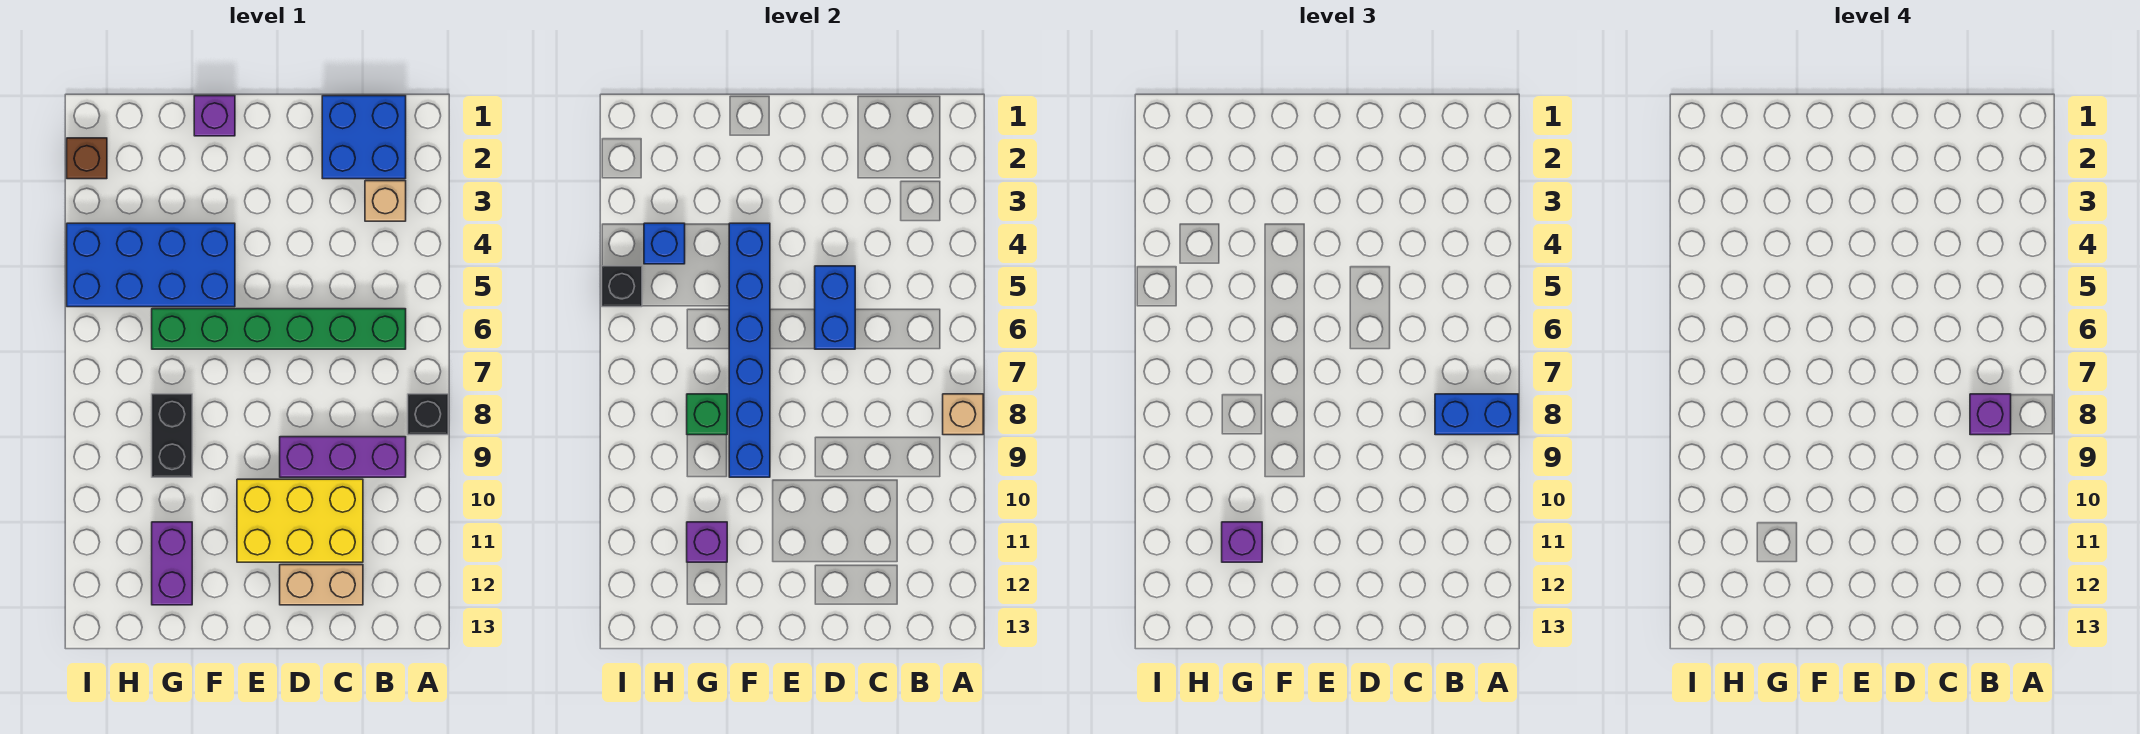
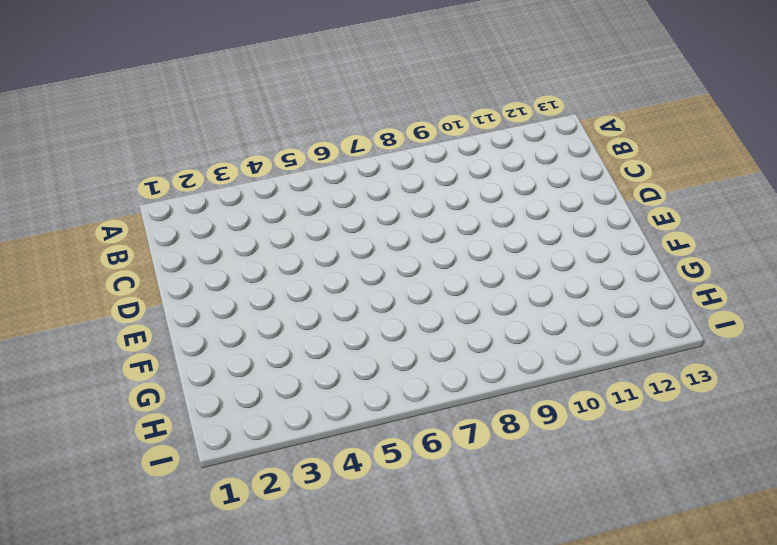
none -> black 1x1 brick [408,394,448,435]
none -> blue 2x2 brick [322,96,406,179]
none -> tan 1x1 brick [365,181,406,221]

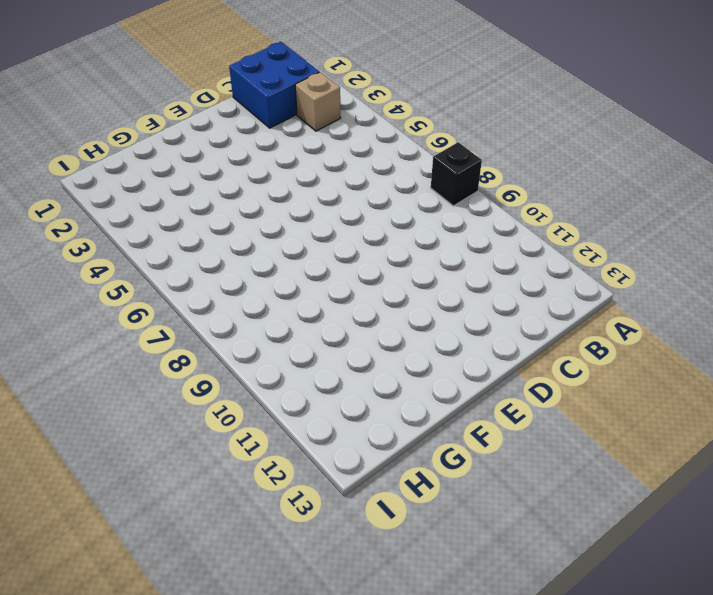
none -> green 1x6 brick [152,309,406,349]
none -> purple 1x3 brick [280,437,406,477]
none -> yellow 2x3 brick [237,479,363,562]

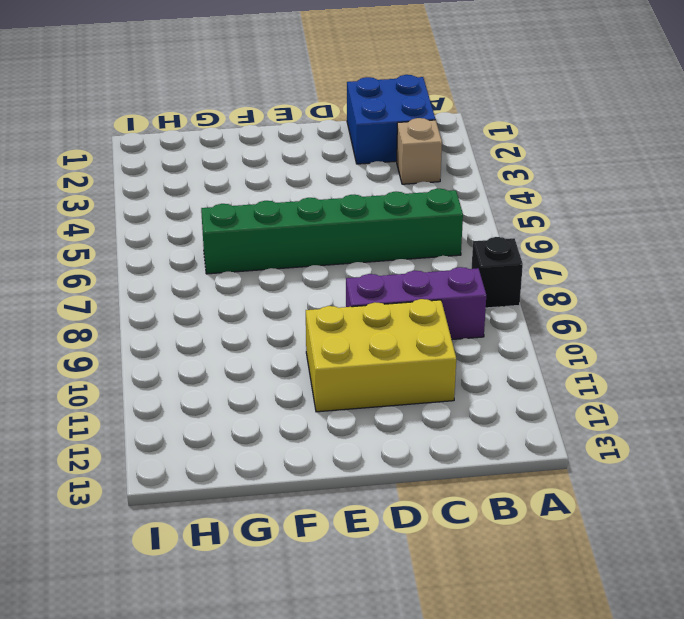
none -> tan 1x2 brick [280,565,363,605]
none -> purple 1x1 brick [194,96,235,136]
none -> blue 2x4 brick [67,223,235,307]

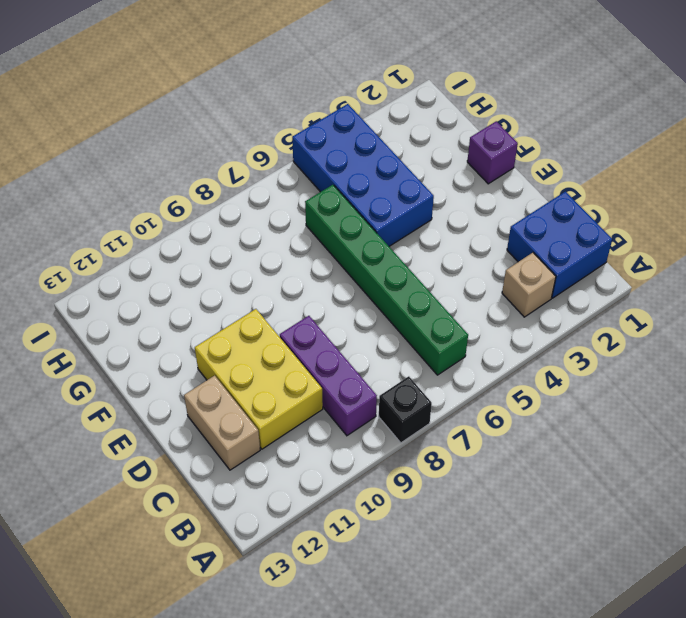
none -> black 1x2 brick [152,394,192,477]
none -> purple 1x2 brick [152,522,192,605]
none -> brown 1x1 brick [67,138,107,179]

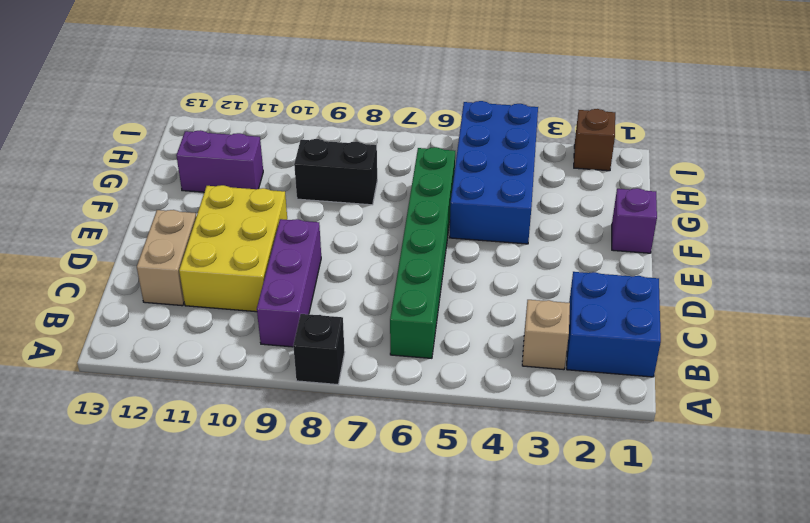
none -> tan 1x1 brick [943,394,983,435]
none -> blue 1x2 brick [815,266,855,349]
none -> blue 1x6 brick [729,223,770,477]

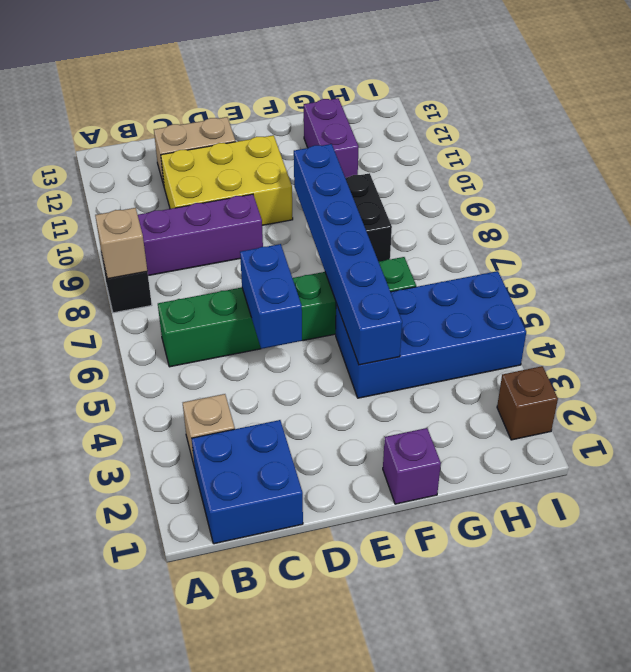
none -> green 1x1 brick [687,394,727,435]
none -> purple 1x1 brick [687,522,727,562]
none -> blue 1x1 brick [644,223,685,264]

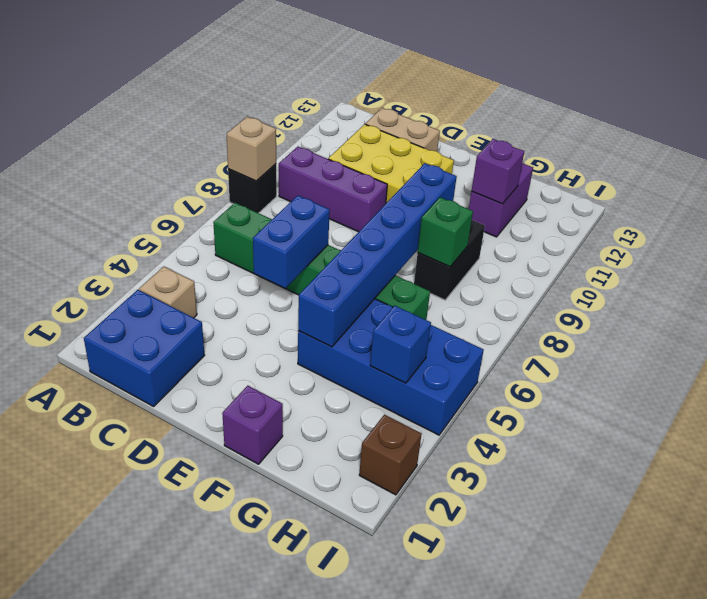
none -> black 1x1 brick [602,266,642,307]
none -> blue 1x2 brick [1435,394,1518,435]
none -> purple 1x1 brick [1222,522,1262,562]

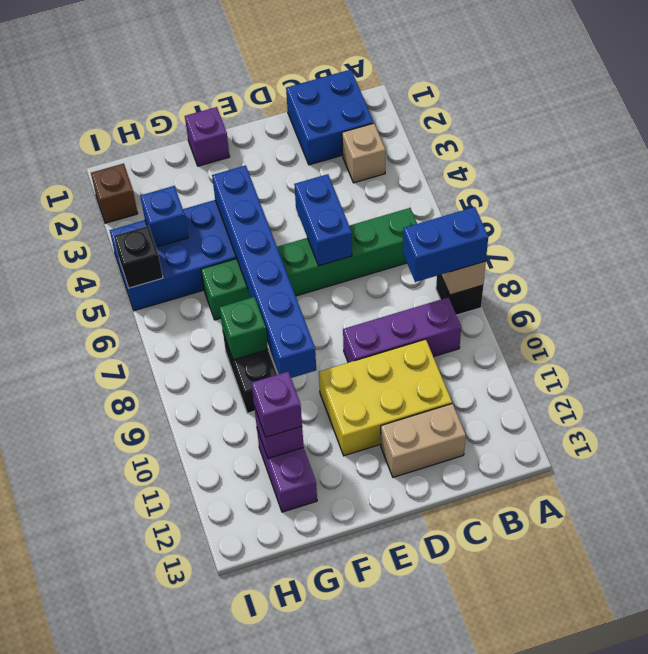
none -> purple 1x1 brick [1970,394,2011,435]

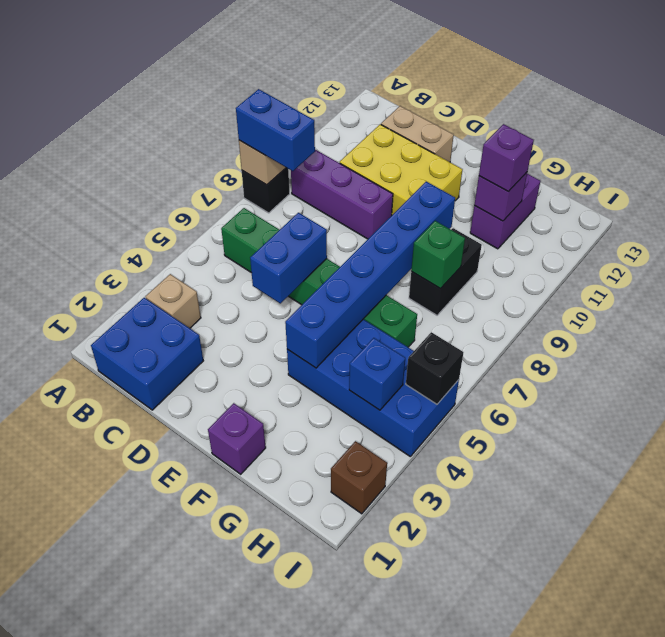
none -> purple 1x1 brick [1970,394,2011,435]

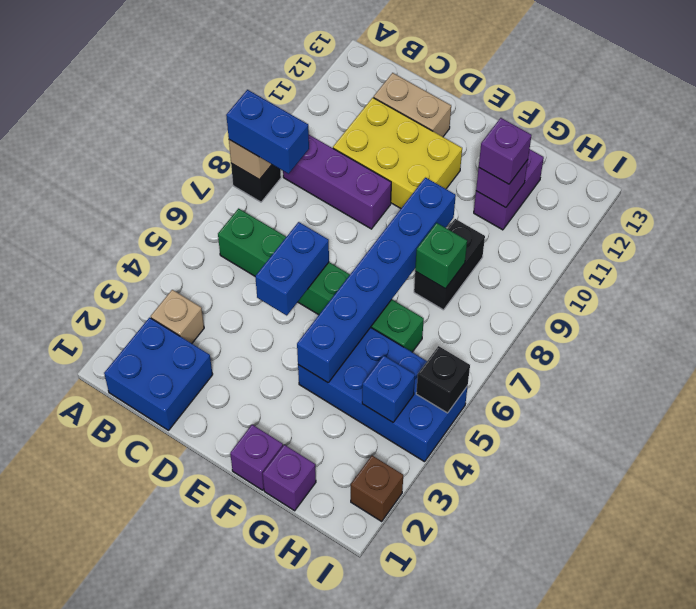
purple 1x1 brick [263,445,316,511] -> purple 1x1 brick moved to [1970,394,2011,435]

